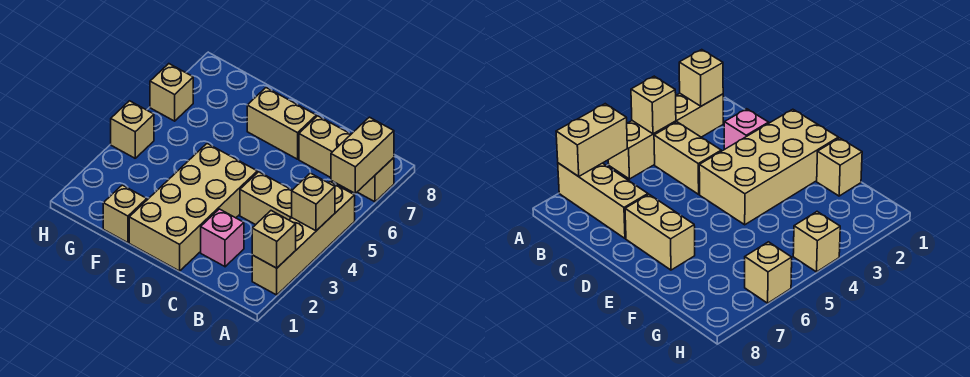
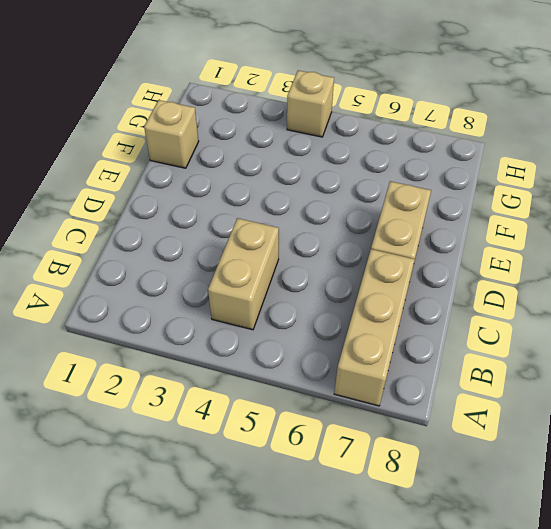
none -> tan 1x4 brick [252,182,355,295]
none -> pink 1x1 brick [201,209,244,267]
none -> tan 2x4 brick [129,144,257,271]

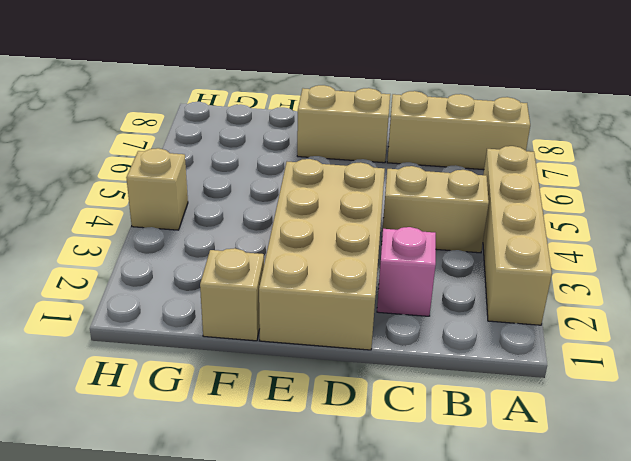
none -> tan 1x1 brick [150,64,193,121]
none -> tan 1x1 brick [252,211,296,268]
none -> tan 1x1 brick [292,173,335,231]

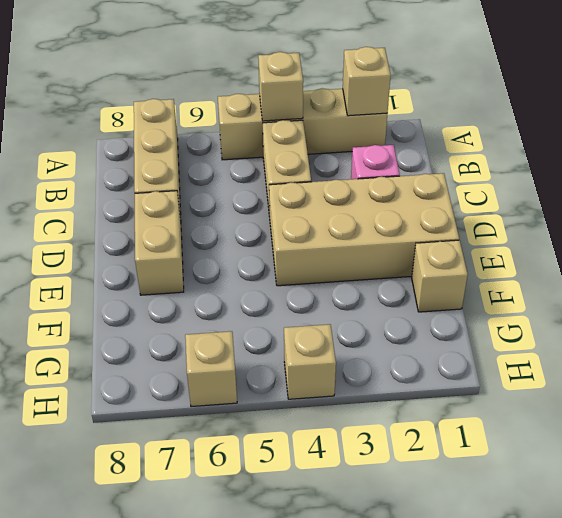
none -> tan 1x2 brick [331,117,394,193]

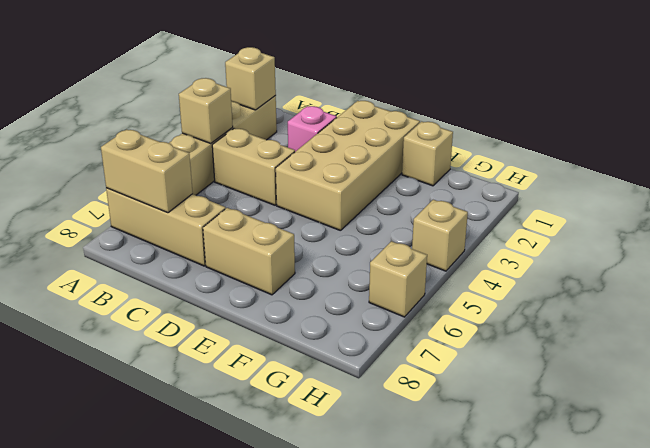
tan 1x2 brick [101,129,193,213] -> tan 1x2 brick turned to [331,117,394,193]

